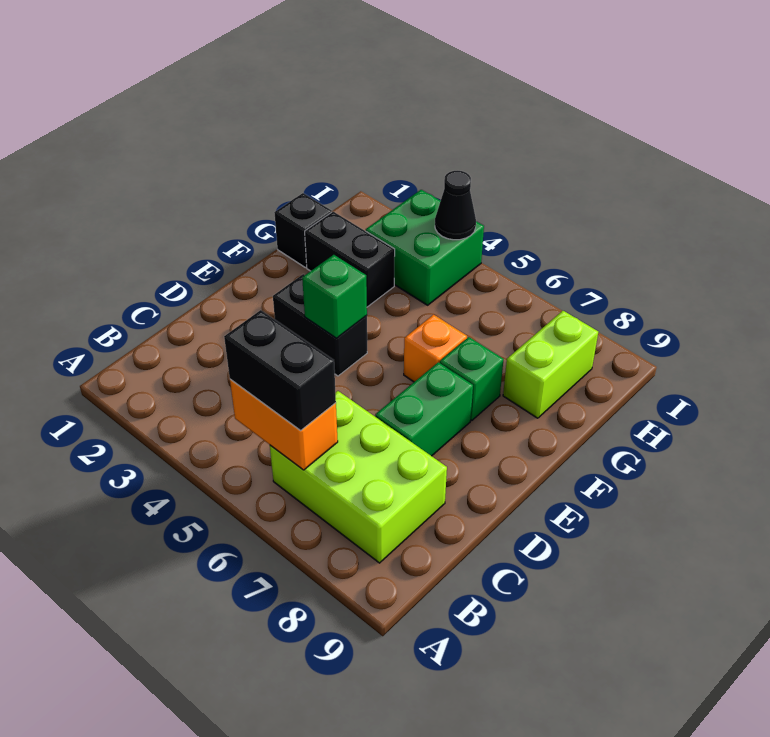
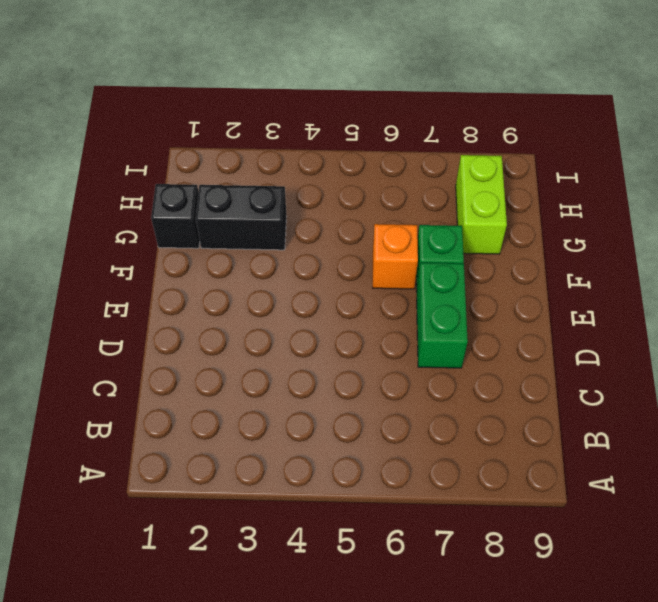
none -> lime 2x3 brick [270,391,447,563]
none -> black 1x2 brick [273,274,367,376]
none -> green 2x2 brick [366,190,484,305]

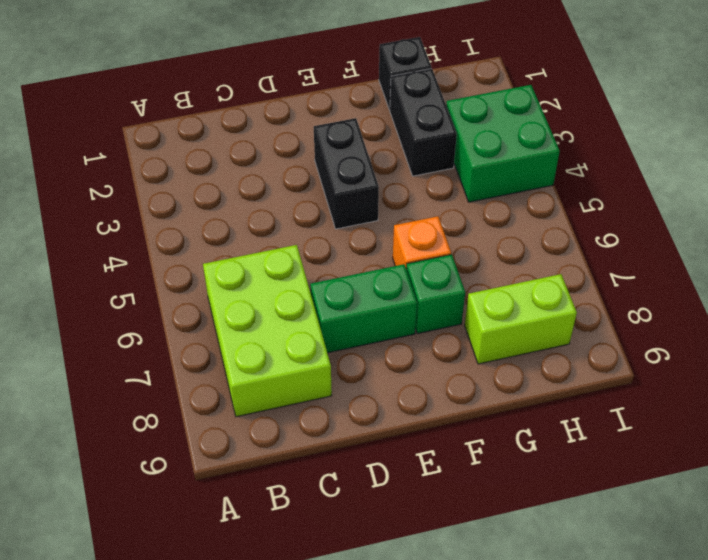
none -> orange 1x2 brick [230,379,338,470]
none -> green 1x1 brick [302,255,367,338]
none -> black 1x1 cone [435,171,476,240]

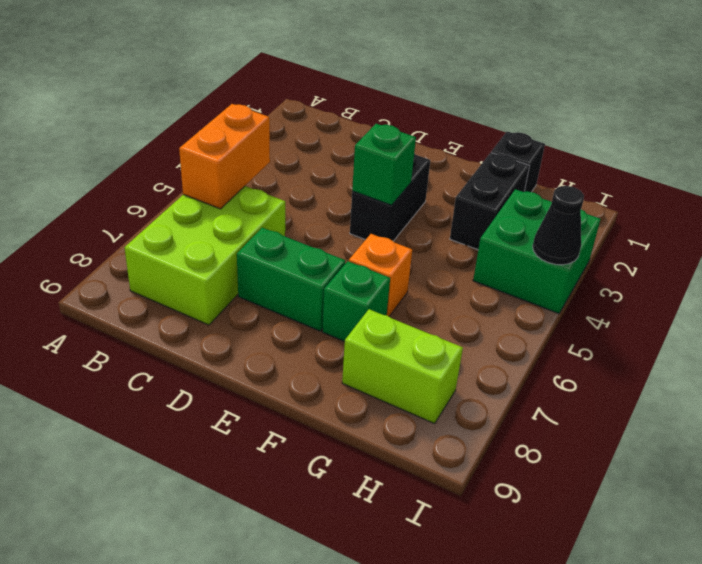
none -> black 1x2 brick [224,310,336,431]

